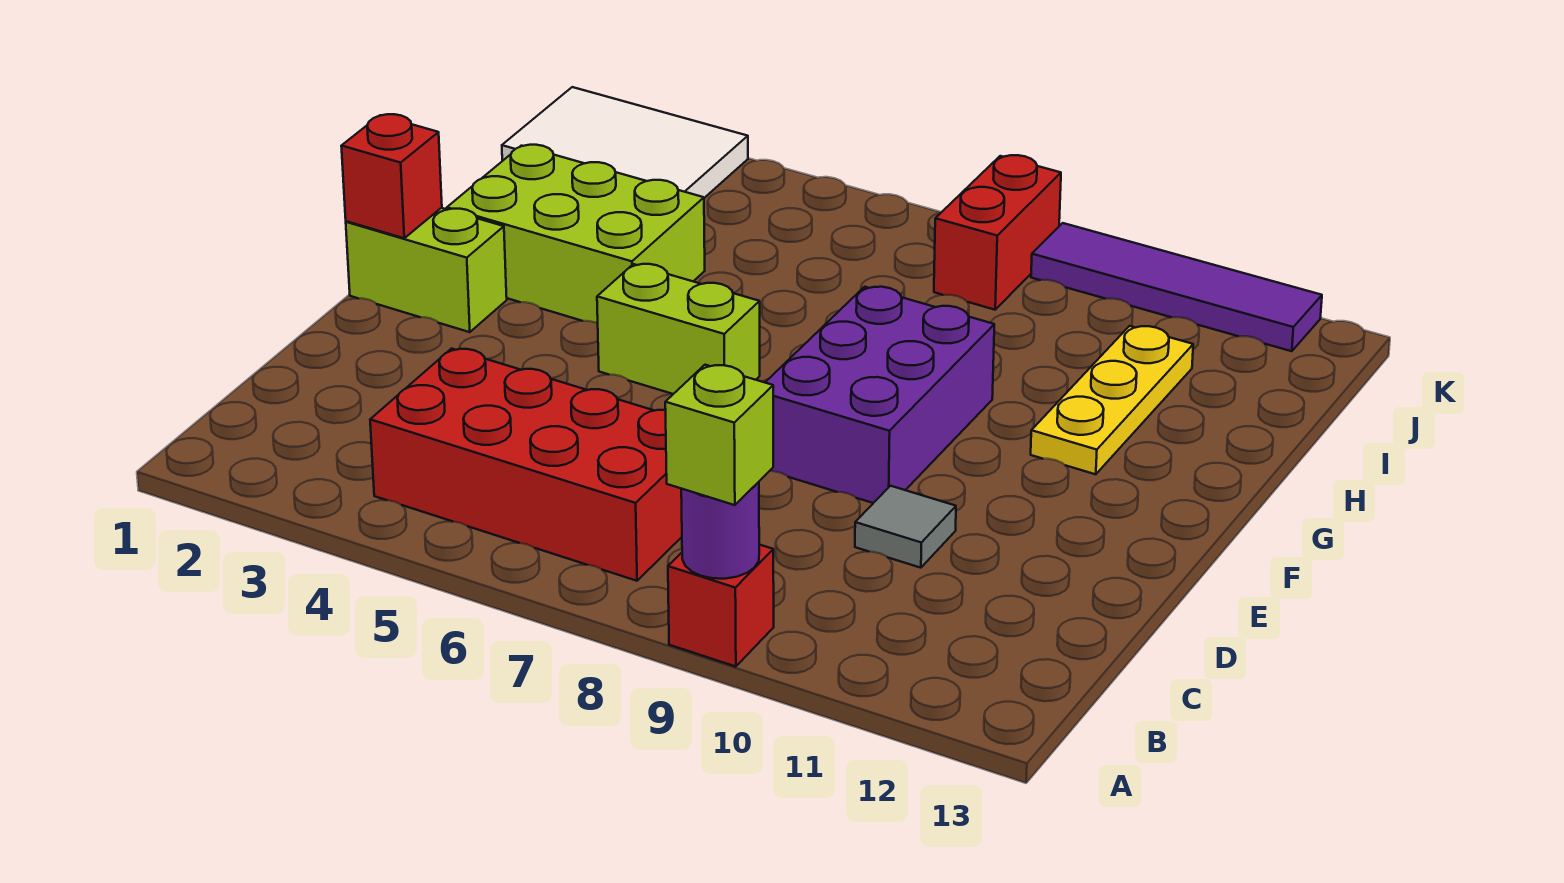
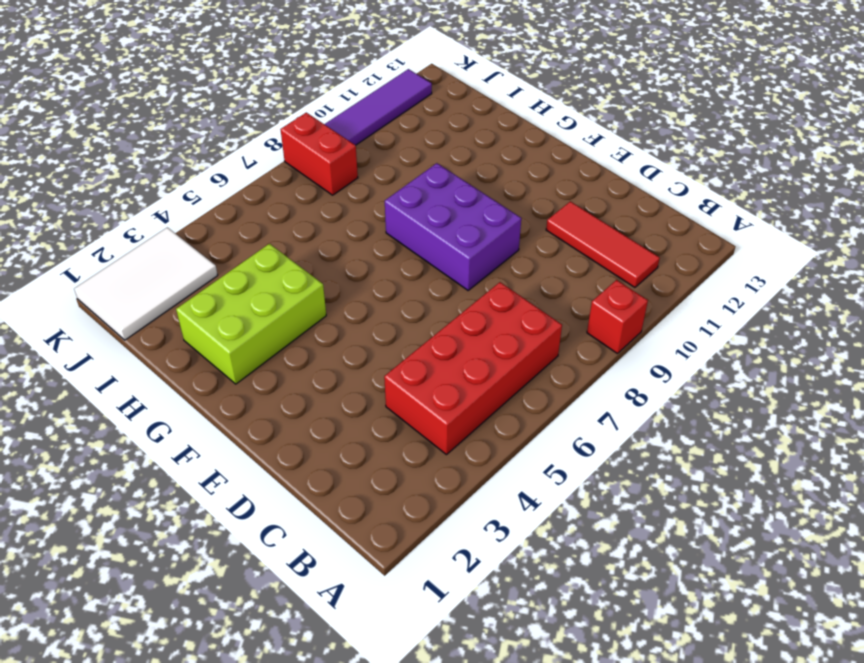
red 1x3 tile [546,201,660,287] -> none
none -> grey 1x1 tile [855,486,956,568]
none -> lime 1x2 brick [346,208,507,332]
none -> lime 1x2 brick [597,264,760,394]

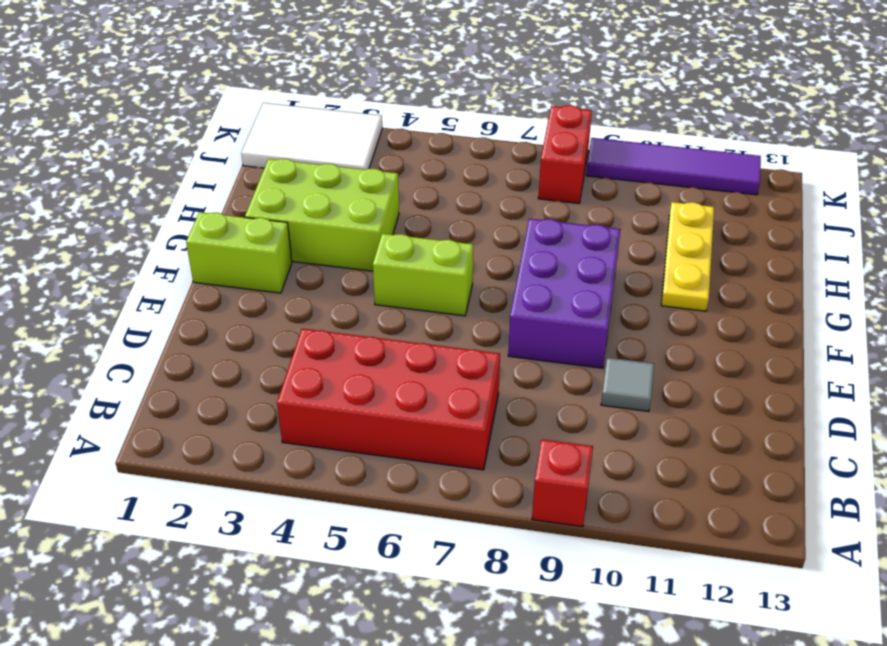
none -> purple 1x1 round brick [681,482,759,579]
none -> red 1x1 brick [341,114,442,238]
none -> lime 1x1 brick [665,365,773,505]

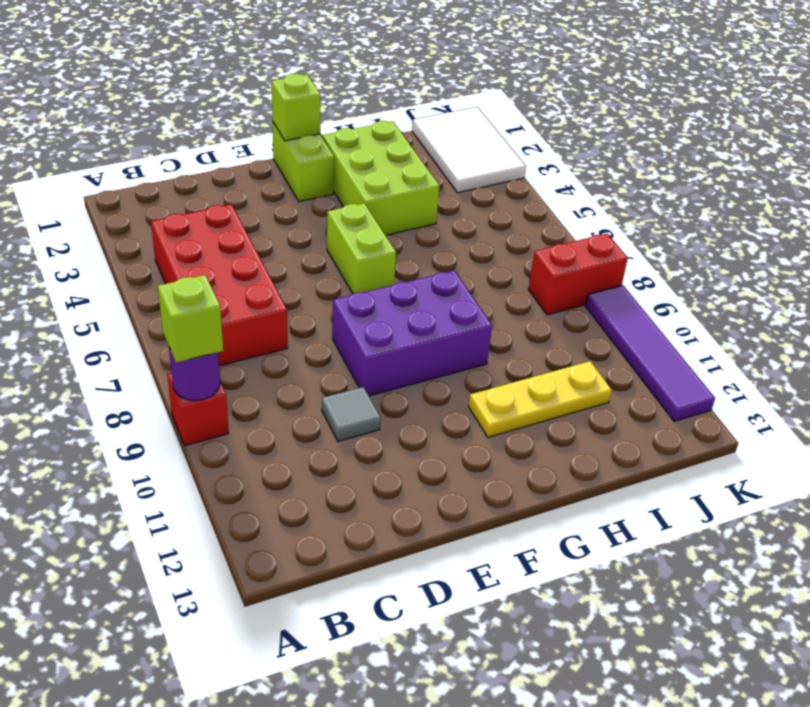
lime 1x1 brick [272,74,320,141] -> red 1x1 brick [341,114,442,238]

